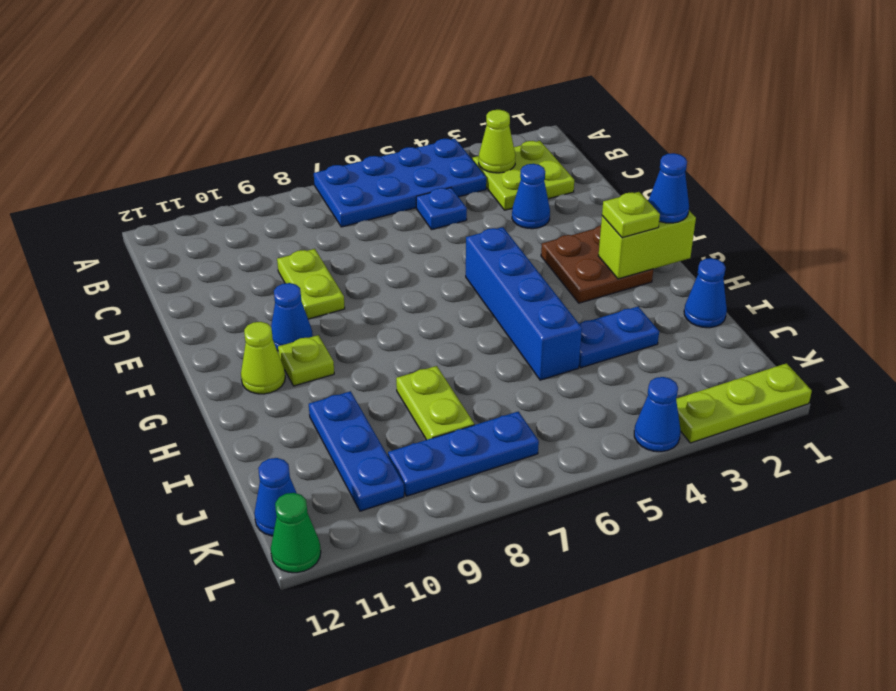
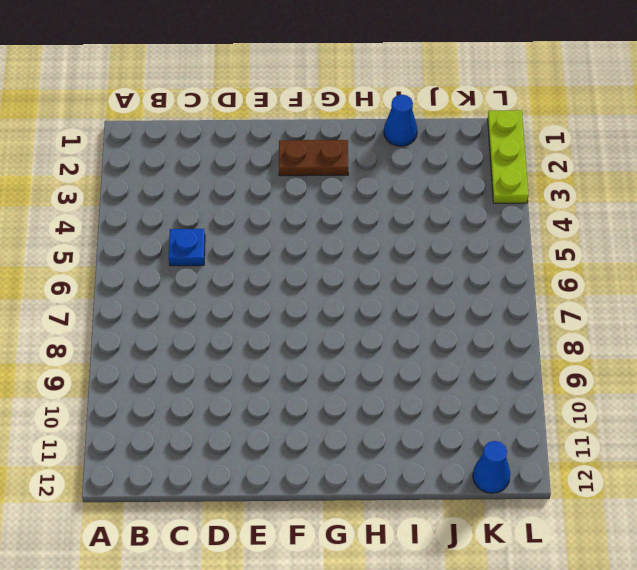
brown 1x2 plate [279,140,348,176] -> brown 2x2 plate [541,225,653,303]
none -> blue 2x4 plate [314,139,486,227]
none -> lime 2x2 plate [472,141,574,210]
none -> blue 1x1 cone [512,164,550,229]

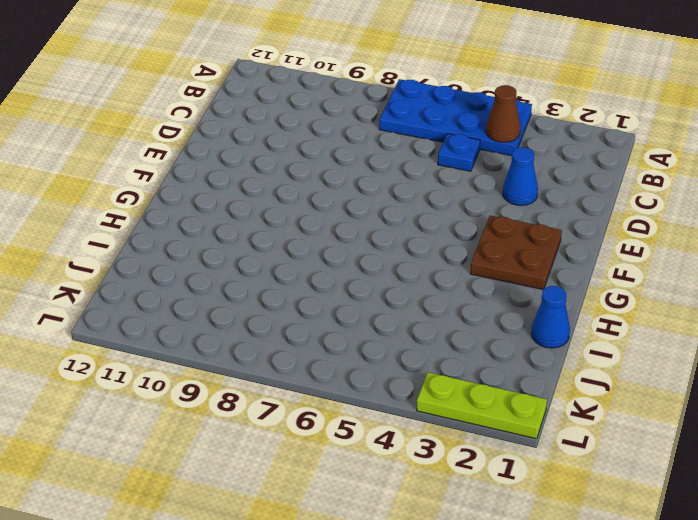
brown 1x1 cone [486,85,520,142] -> none
none -> lime 2x2 plate [472,141,574,210]
none -> lime 1x2 plate [277,249,345,319]
none -> blue 1x4 brick [466,227,582,380]

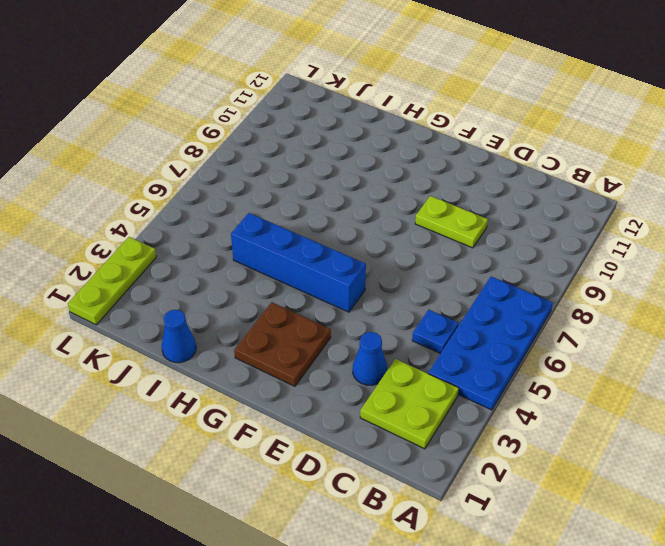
none -> blue 1x1 cone [271,283,313,351]
none -> lime 1x1 plate [278,335,334,386]
none -> lime 1x1 cone [241,322,285,394]

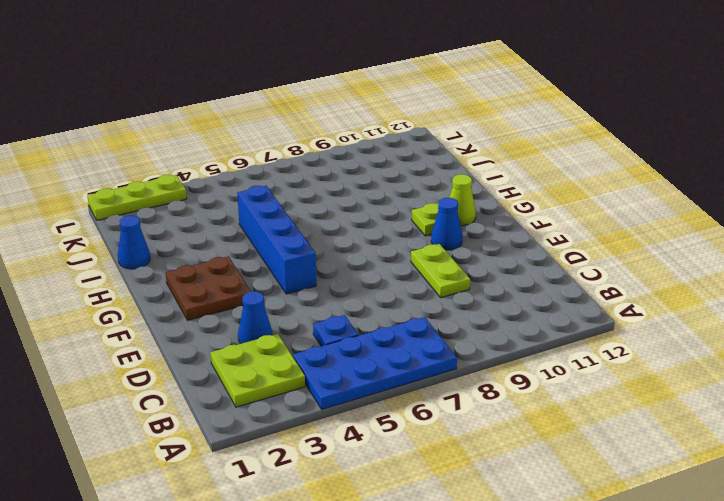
none -> blue 1x2 plate [579,307,659,368]
none -> lime 1x2 plate [396,366,474,440]
none -> blue 1x3 plate [309,391,404,511]

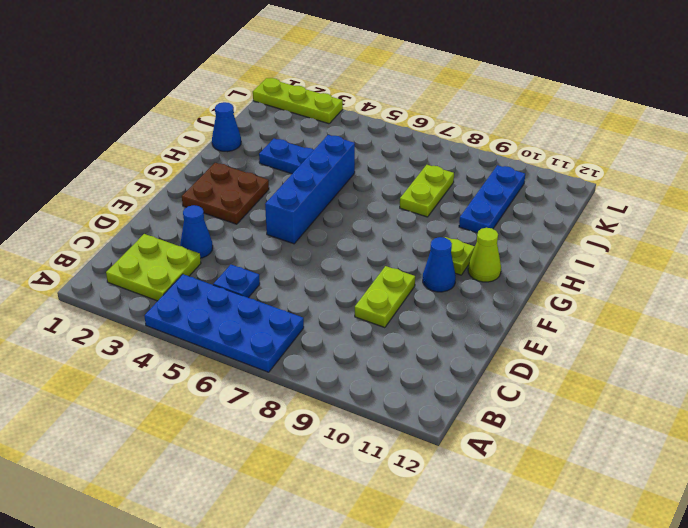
none -> blue 1x3 plate [388,412,539,496]
none -> blue 1x1 cone [254,458,296,536]
none -> blue 1x1 cone [634,377,681,452]

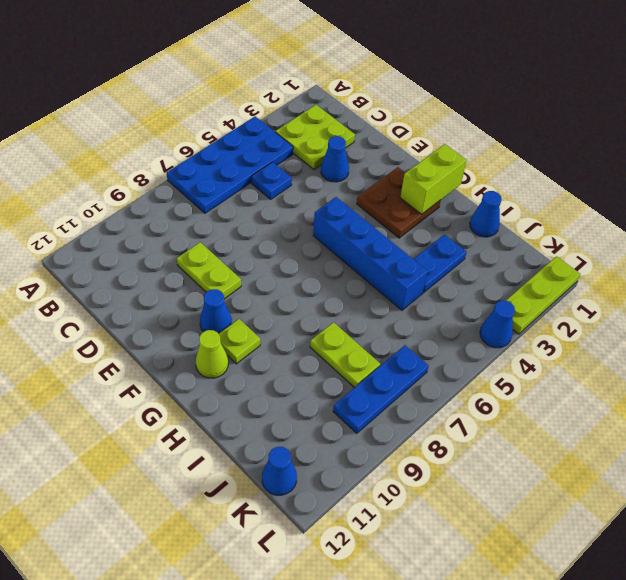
none -> blue 1x3 plate [309,391,404,511]
none -> green 1x1 cone [271,493,321,573]
none -> lime 1x1 cone [479,110,516,173]

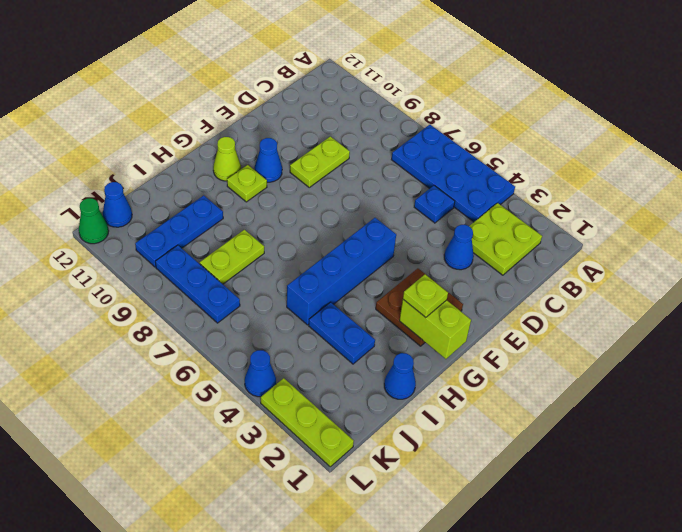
none -> lime 1x1 cone [479,110,516,173]
none -> blue 1x1 cone [648,153,689,223]

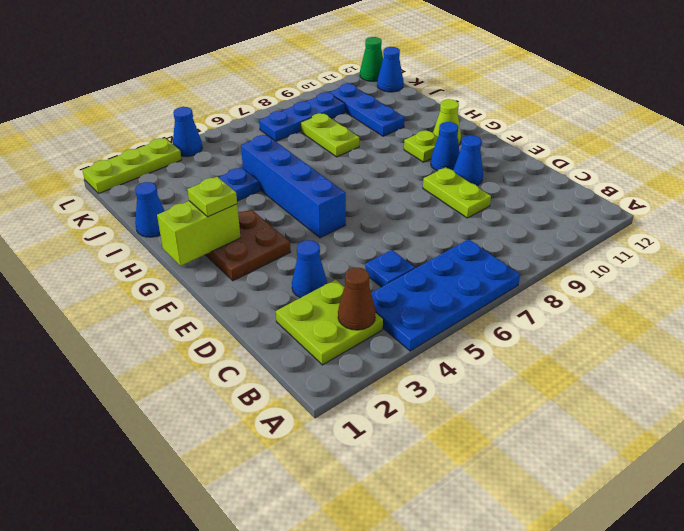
brown 1x1 cone [338,268,376,330] -> lime 1x1 cone [479,110,516,173]
blue 1x1 cone [453,135,483,185] -> blue 1x1 cone moved to [648,153,689,223]

